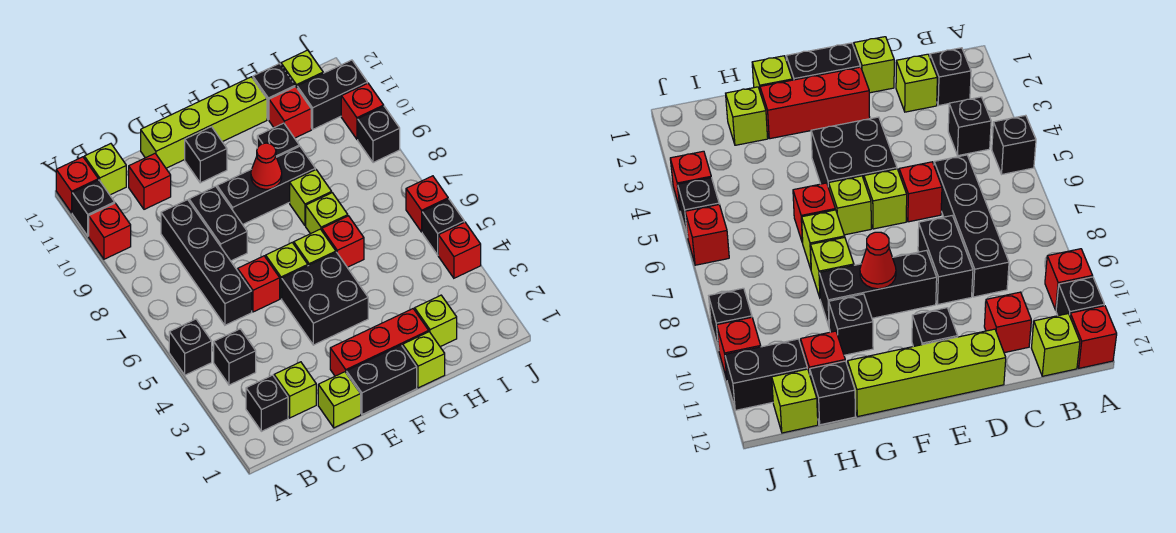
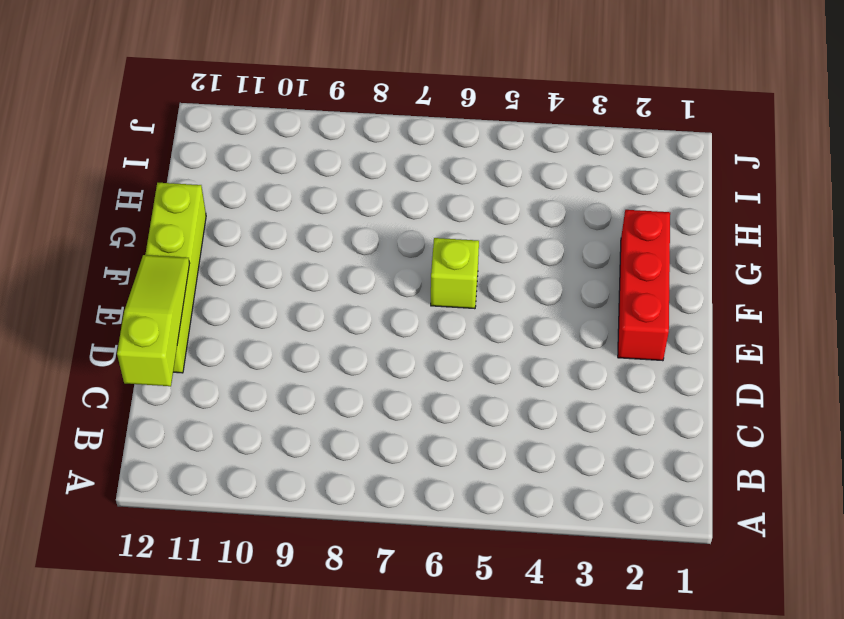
lime 1x3 slope [117,255,190,386] -> none
none -> black 1x1 brick [169,319,212,375]
none -> red 1x1 brick [89,203,131,259]
none -> black 1x1 brick [72,180,115,236]
none -> red 1x1 brick [56,157,98,213]

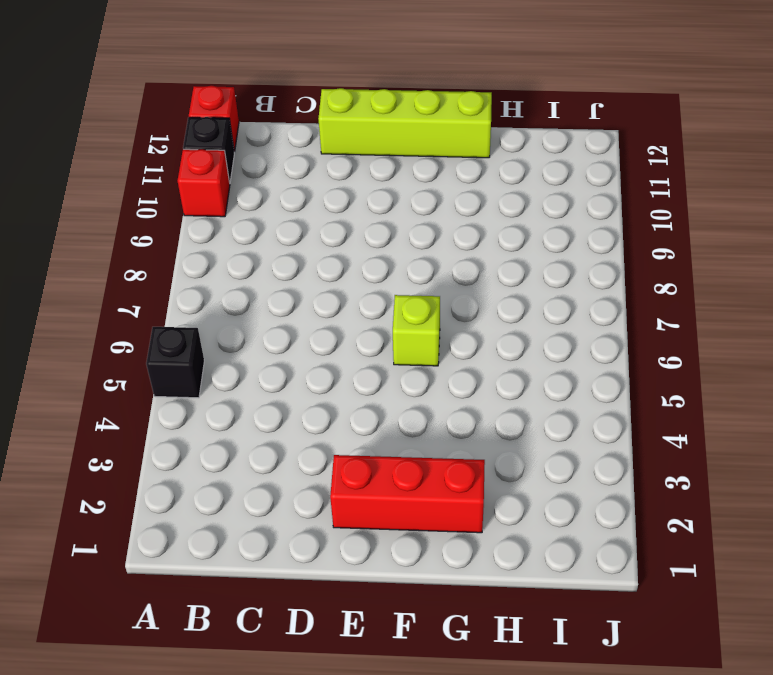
none -> black 1x1 brick [246,375,288,431]
none -> black 1x1 brick [214,329,256,385]
none -> lime 1x1 brick [84,144,126,195]
none -> lime 1x1 brick [274,362,316,418]

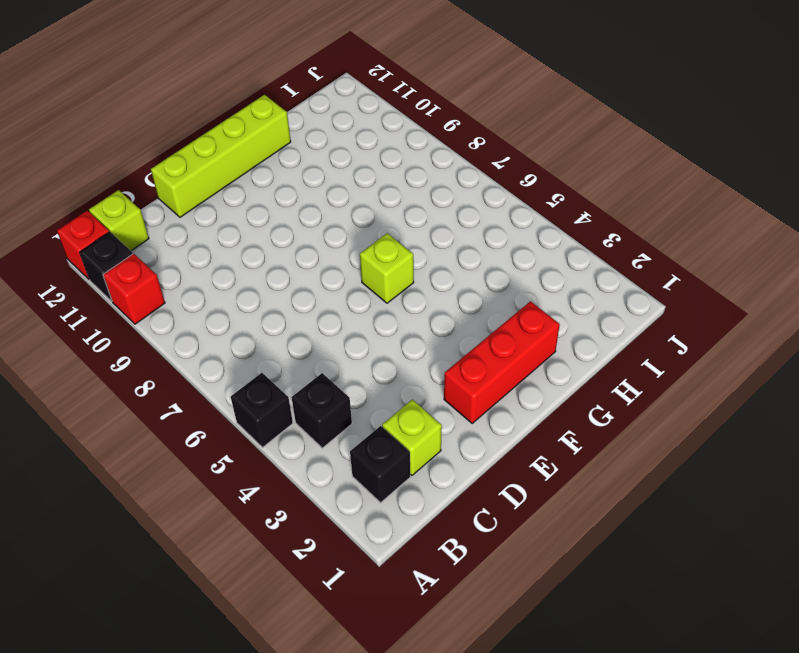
none -> black 1x4 brick [161,200,252,325]
none -> red 1x1 brick [129,154,171,209]
none -> lime 1x1 brick [318,372,361,428]
none -> red 1x1 brick [238,256,280,312]

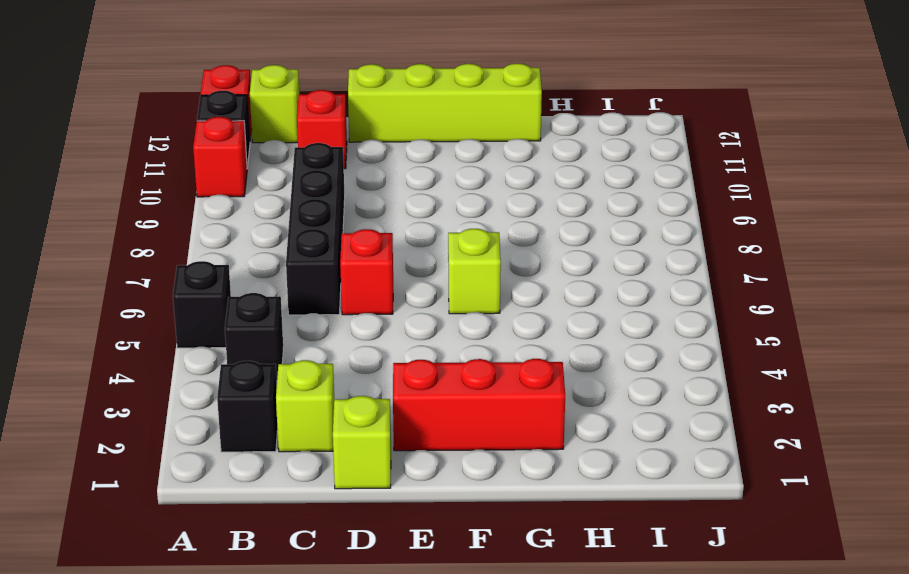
none -> black 1x2 brick [189,186,247,261]
none -> black 1x2 brick [346,345,417,414]
none -> black 2x2 brick [282,252,368,345]
none -> lime 1x1 brick [266,243,308,299]

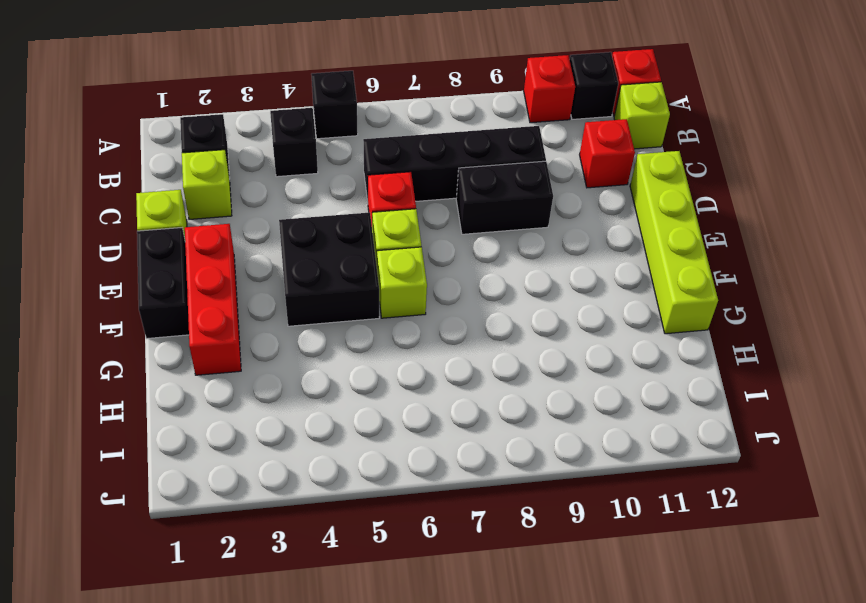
none -> black 1x3 brick [217,146,315,224]
none -> black 1x1 brick [185,127,227,183]
none -> lime 1x1 brick [403,332,445,388]
none -> red 1x1 brick [322,216,364,267]

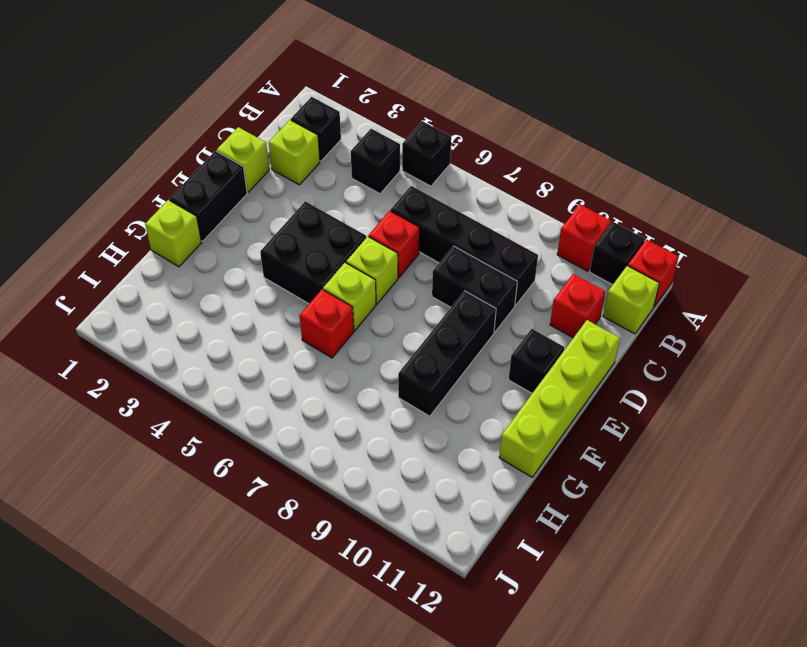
none -> red 1x3 brick [330,309,429,376]
none -> lime 1x1 brick [306,193,348,234]
none -> lime 1x1 brick [290,170,332,226]
none -> black 1x1 brick [257,123,299,157]

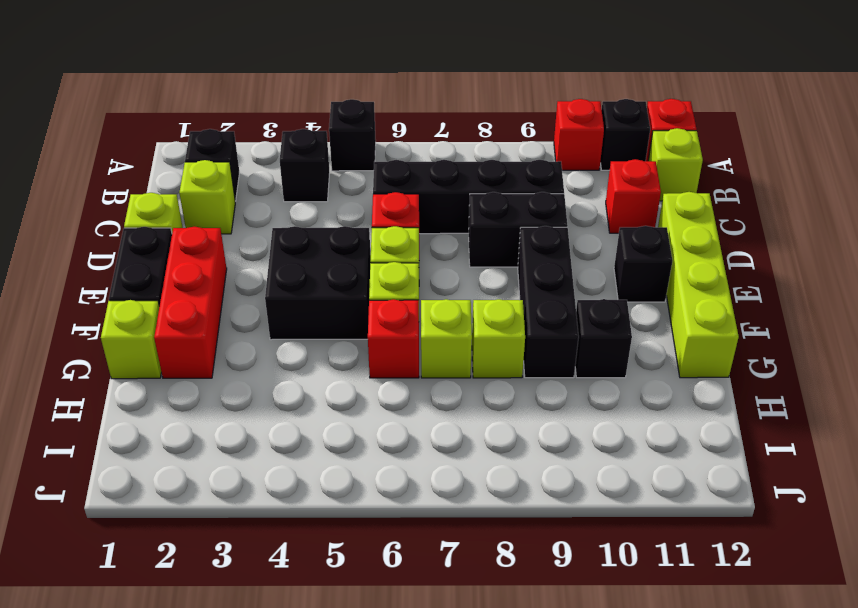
none -> lime 1x1 brick [415,295,457,347]
none -> red 1x1 brick [269,87,311,138]
none -> black 1x1 brick [253,64,295,120]
none -> black 1x2 brick [297,60,367,129]

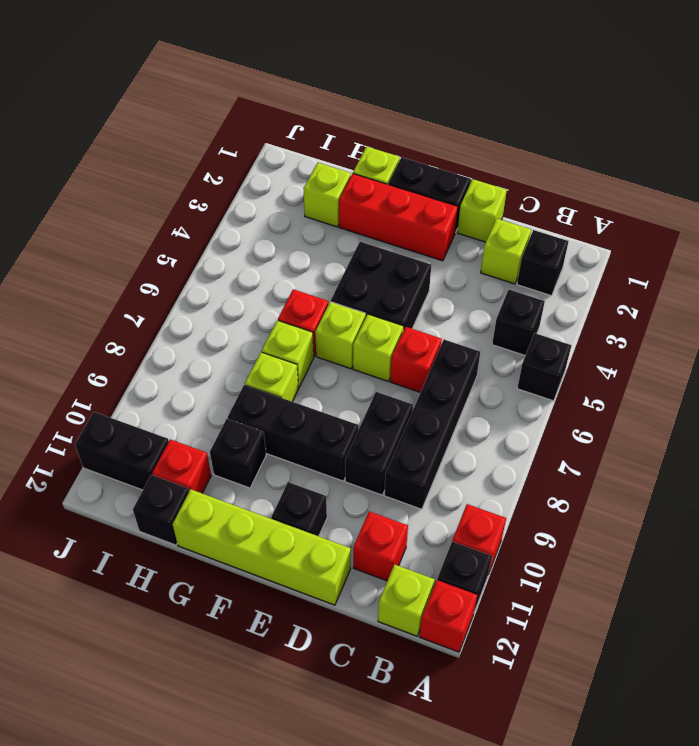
none -> lime 1x1 brick [281,50,323,87]
none -> red 1x1 brick [438,222,481,278]
none -> black 1x1 brick [422,199,464,255]
none -> red 1x1 brick [406,176,448,232]

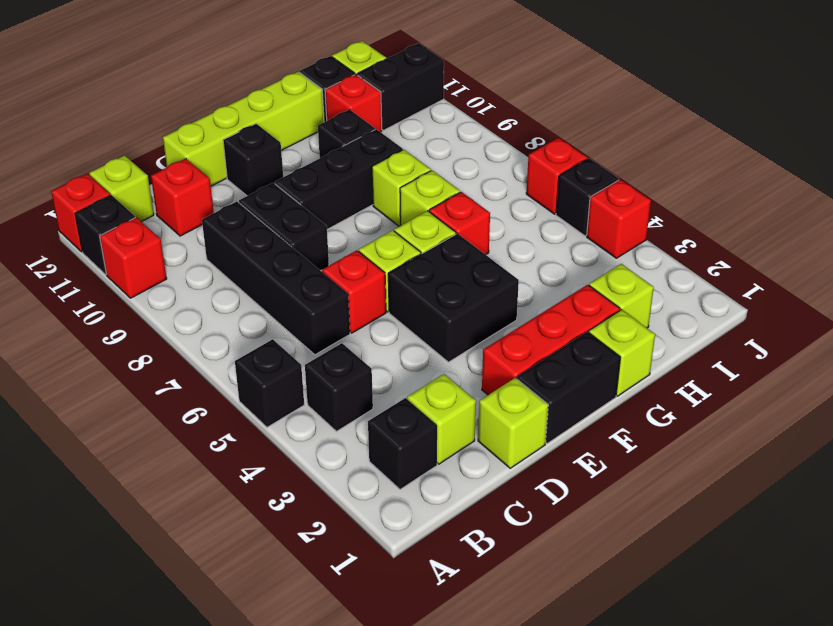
none -> black 1x1 brick [358,107,400,163]
none -> red 1x1 brick [341,83,384,139]
none -> red 1x1 cone [251,143,282,189]

